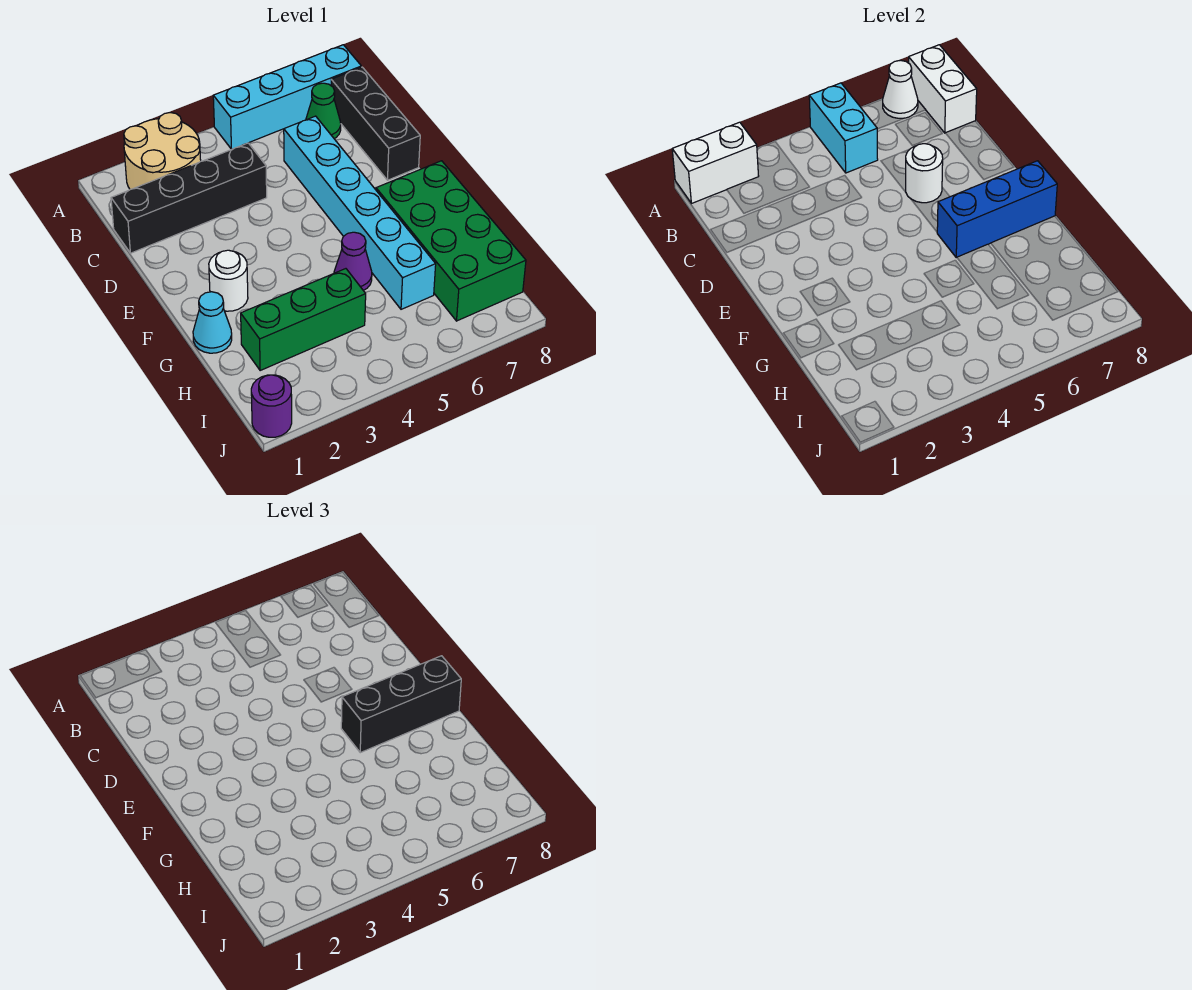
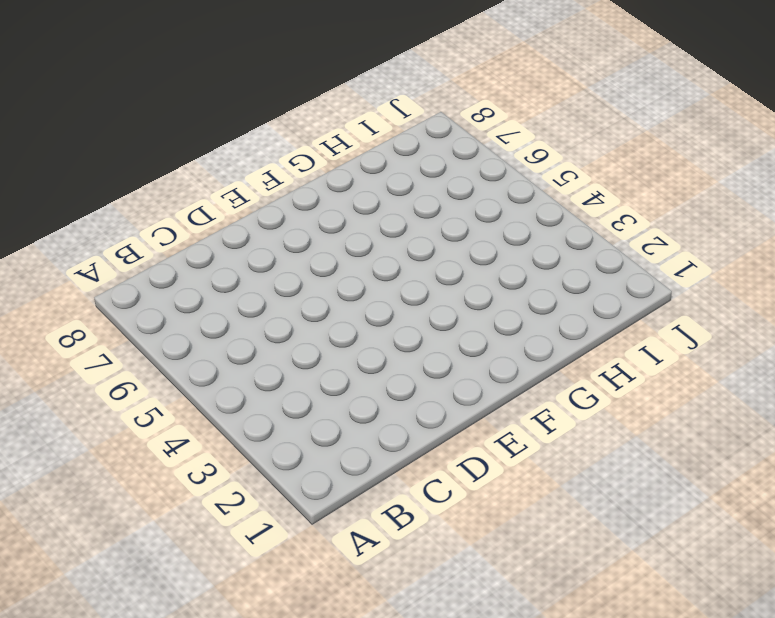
none -> tan 2x2 round brick [124,113,201,189]
none -> cyan 1x4 brick [213,45,361,149]
none -> green 1x1 cone [306,83,341,139]

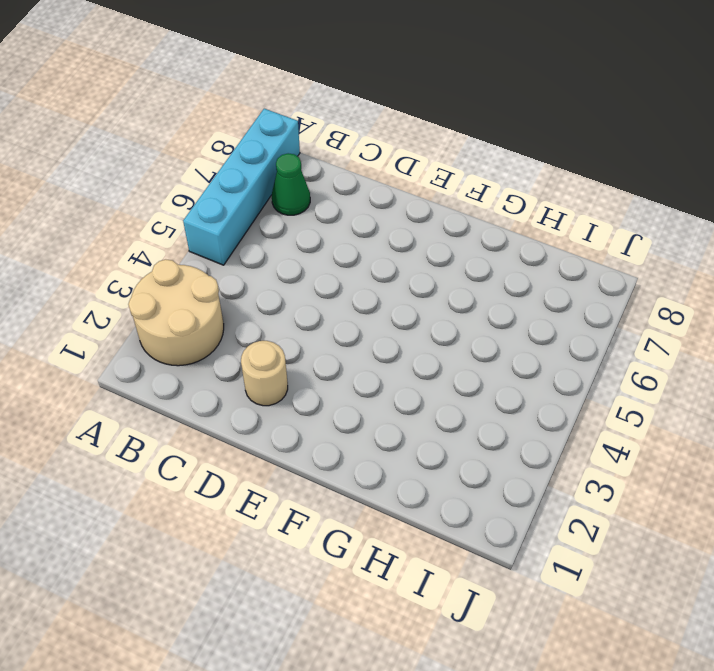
tan 1x1 round brick [241,341,288,406] -> none
none -> black 1x3 brick [331,67,420,180]
none -> black 1x4 brick [111,143,267,253]
none -> cyan 1x6 brick [284,116,436,309]

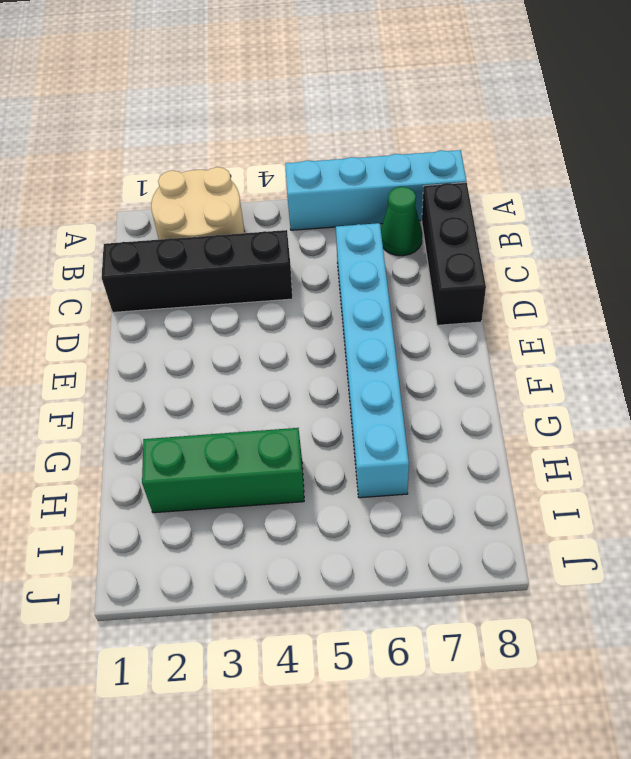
none -> white 1x1 round brick [209,250,248,311]
none -> green 2x4 brick [376,161,526,321]
none -> cyan 1x1 cone [193,292,232,353]

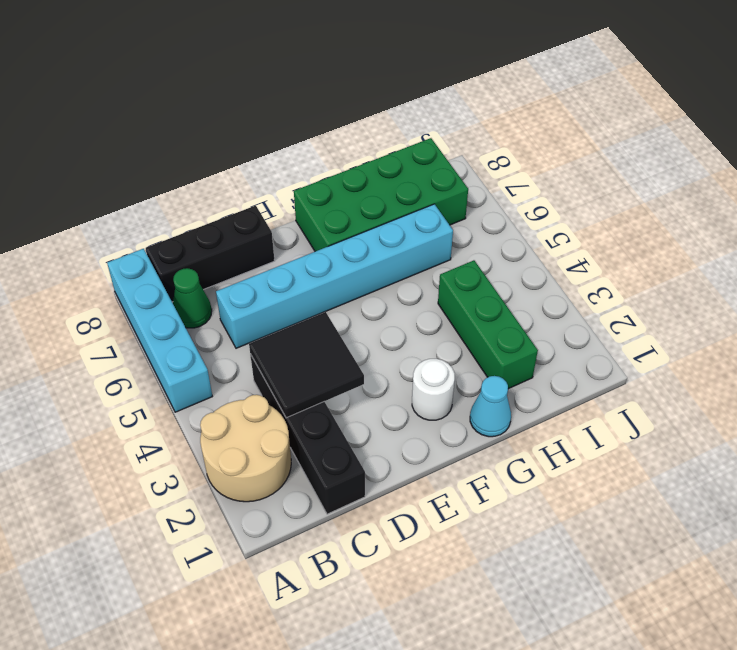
black 2x2 tile [249,312,364,418] -> none
none -> purple 1x1 cone [334,232,372,291]
none -> purple 1x1 round brick [251,375,292,437]
none -> white 1x2 brick [672,122,759,204]

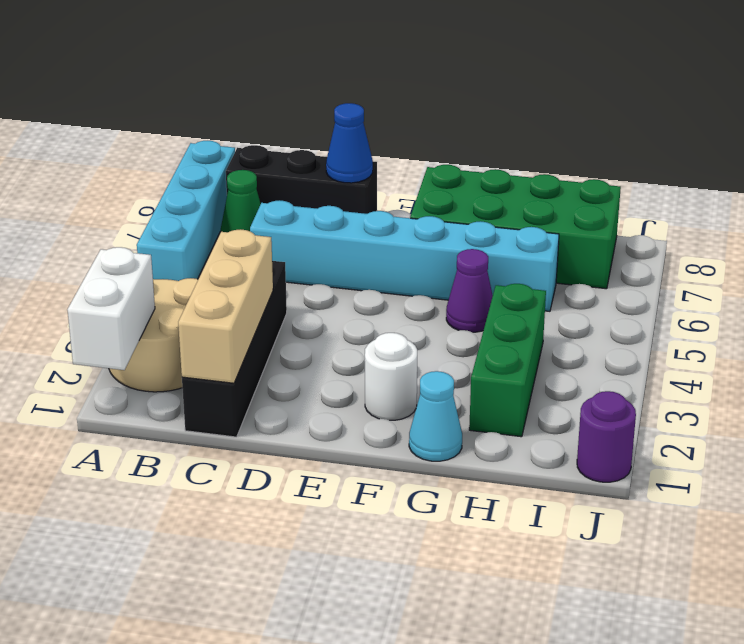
tan 1x3 brick [178,229,273,383] -> none
blue 1x1 cone [326,103,373,183] -> none
none -> cyan 1x2 brick [809,83,878,173]
none -> white 1x1 cone [883,60,918,119]
none -> white 1x2 brick [909,45,977,133]

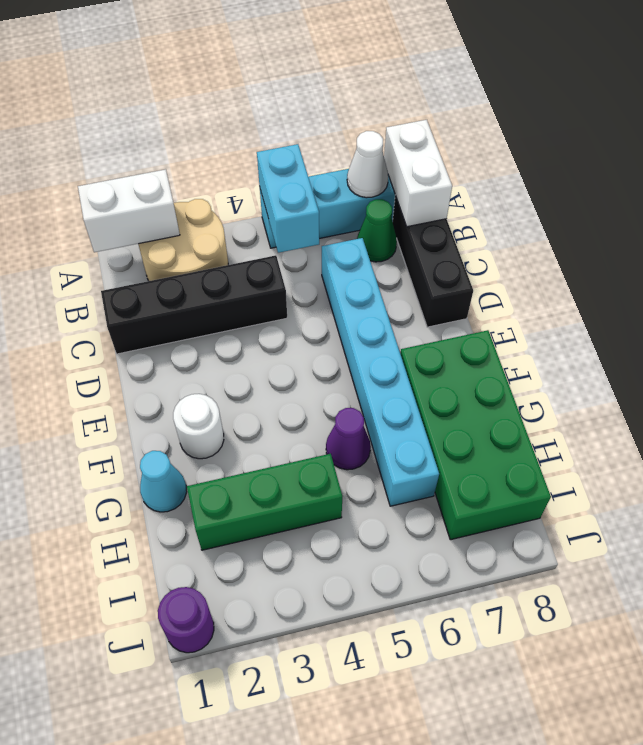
none -> white 1x1 round brick [906,144,943,203]
none -> blue 1x3 brick [937,161,1057,258]
none -> black 1x3 brick [341,656,461,753]

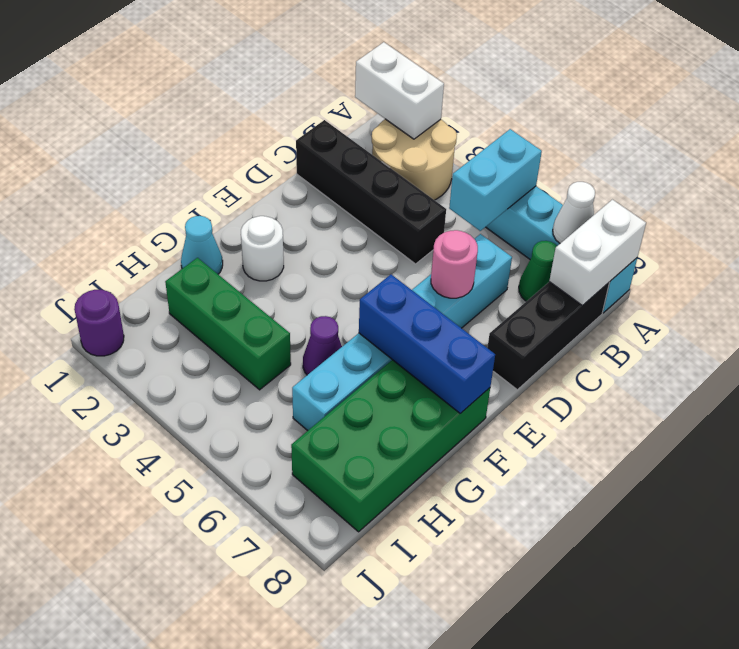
pink 1x1 round brick [431,230,478,298] -> white 1x1 round brick [906,144,943,203]
none -> black 1x3 brick [341,656,461,753]

